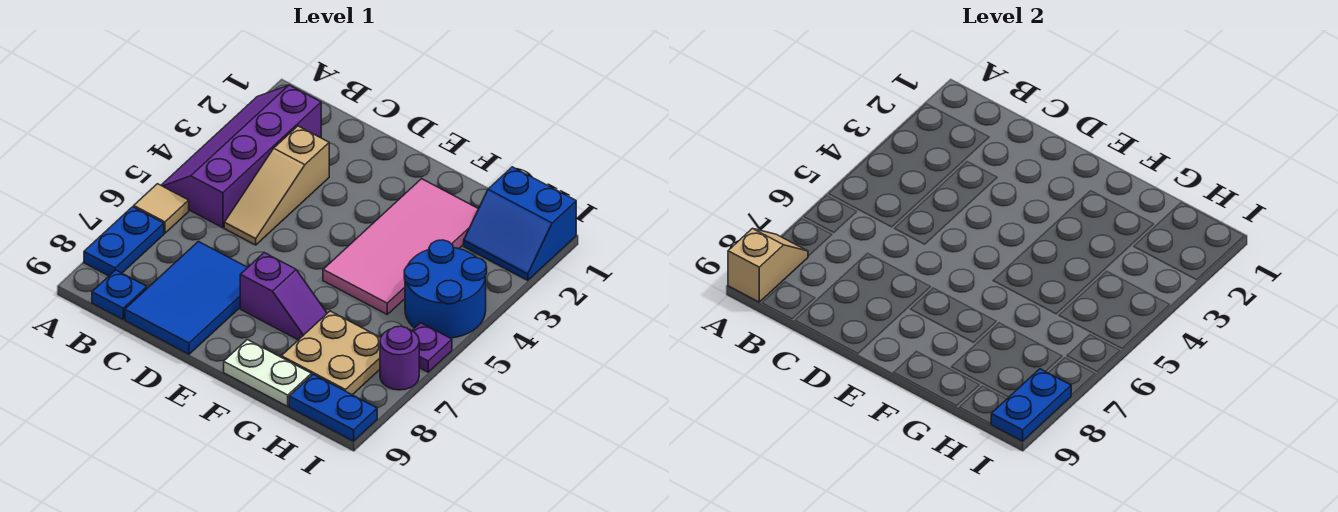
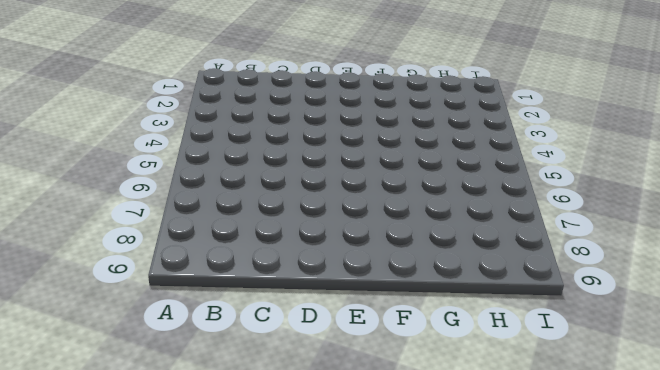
none -> purple 2x4 slope [161,85,321,228]
none -> tan 1x1 tile [134,184,189,233]
none -> blue 1x2 plate [84,207,164,276]

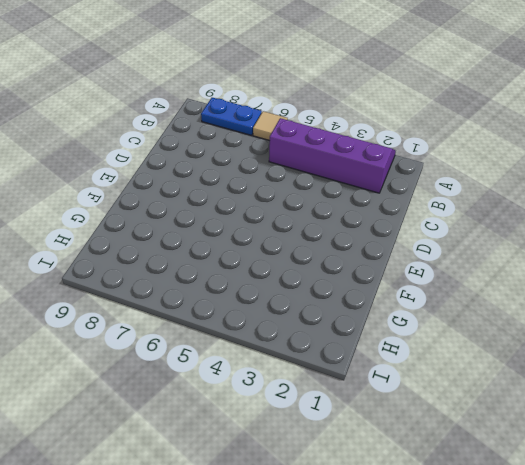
none -> blue 1x1 plate [92,270,147,319]
none -> tan 1x3 slope [224,126,329,245]
none -> blue 2x3 tile [125,242,248,354]

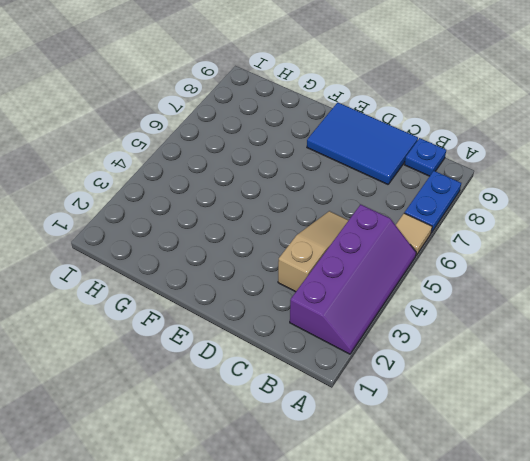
blue 2x3 tile [307,102,418,184] -> blue 2x3 tile turned to [125,242,248,354]
none -> purple 1x2 slope [240,253,327,340]
none -> pink 2x4 tile [323,179,478,314]
none -> white 1x2 plate [224,340,311,406]

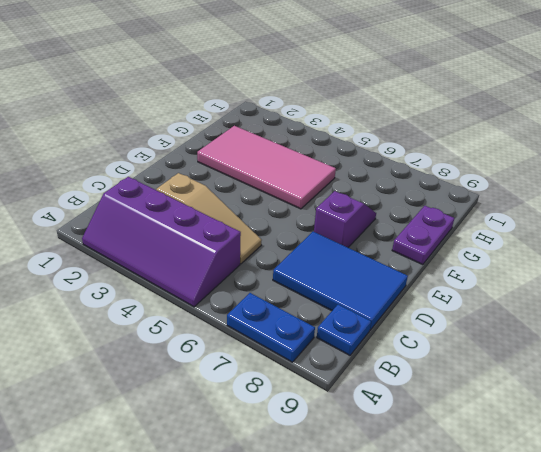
purple 1x2 plate [392,206,454,265] -> white 1x2 plate [224,340,311,406]
none -> tan 1x1 tile [134,184,189,233]
none -> tan 2x2 plate [281,311,381,395]
none -> blue 2x2 slope [464,167,576,280]

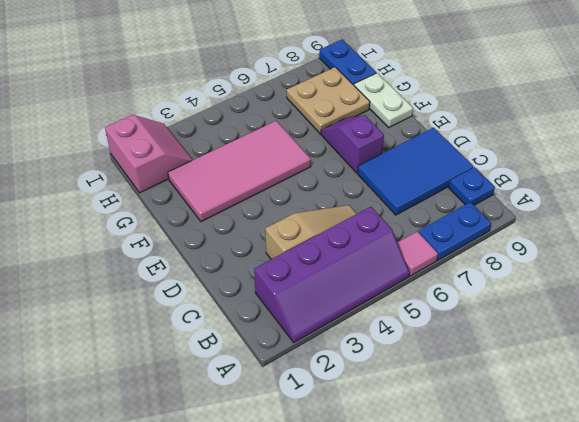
pink 1x1 tile [397,231,438,276] -> tan 1x1 tile [134,184,189,233]
pink 2x2 slope [105,115,193,193] -> blue 2x2 slope [464,167,576,280]
none -> blue 2x2 round brick [404,240,487,338]
none -> purple 1x1 plate [412,323,452,372]
none -> purple 1x1 round brick [380,326,419,390]

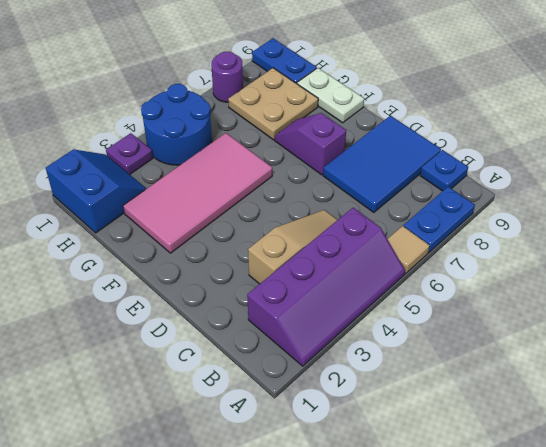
purple 1x1 plate [106,133,153,174] -> purple 1x1 plate moved to [412,323,452,372]
none -> tan 1x2 slope [728,228,808,302]
none -> blue 1x2 plate [991,369,1071,441]

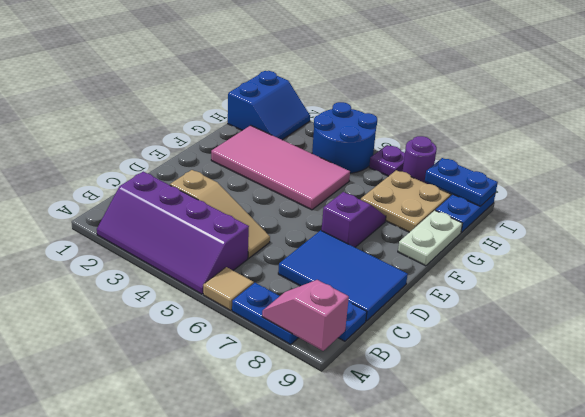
pink 1x2 slope [262,280,349,351] -> tan 1x2 slope [728,228,808,302]

